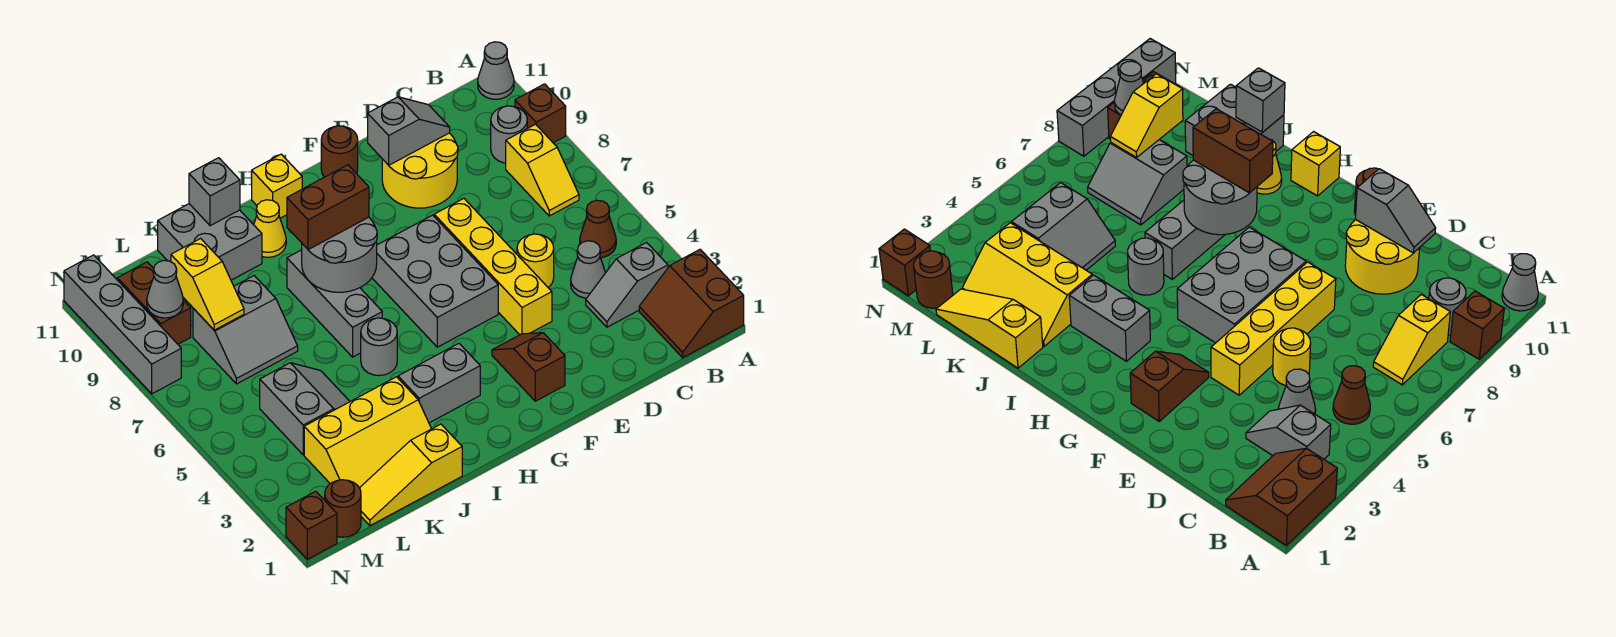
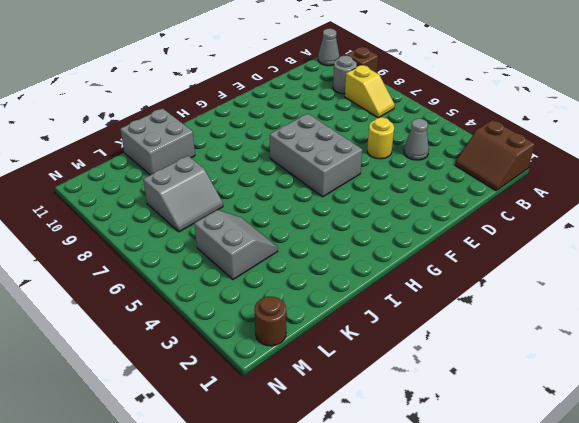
none -> grey 1x2 slope [586,242,668,327]
none -> brown 1x1 cone [580,200,616,258]
none -> yellow 2x2 round brick [382,133,458,208]
none -> yellow 1x4 brick [434,199,552,335]

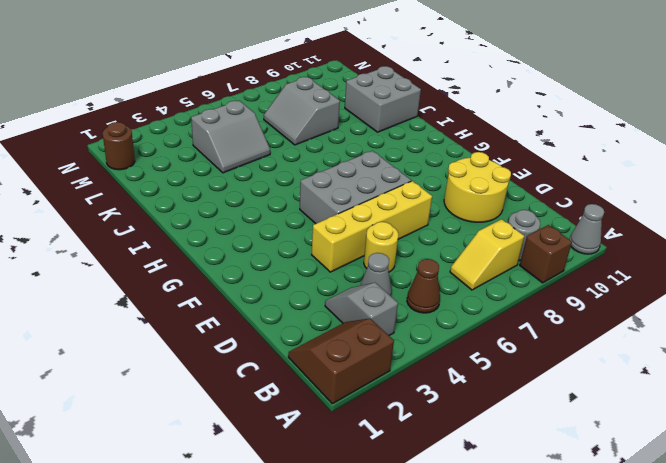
none -> brown 1x2 slope [492,333,565,401]
none -> brown 1x1 round brick [321,126,358,177]
none -> grey 1x2 brick [398,343,480,423]
none -> yellow 1x1 brick [252,154,302,218]

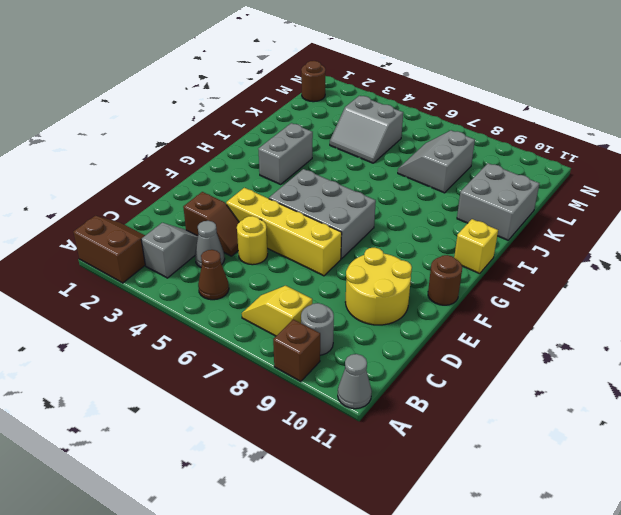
brown 1x2 slope [183,192,239,256] -> brown 1x2 slope moved to [492,333,565,401]
none -> grey 1x1 round brick [361,318,397,376]
none -> grey 1x3 brick [287,250,382,357]
none -> yellow 1x1 cone [254,200,286,257]
none -> yellow 1x3 slope [360,424,462,526]

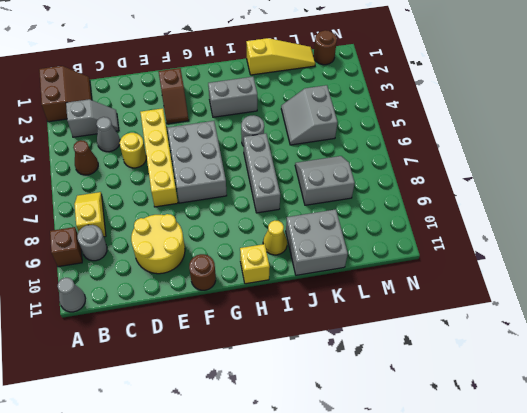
none -> yellow 2x3 slope [304,377,431,488]
none -> brown 1x2 brick [117,262,191,344]
none -> brown 1x1 brick [286,491,337,559]
none -> grey 1x4 brick [64,255,181,394]

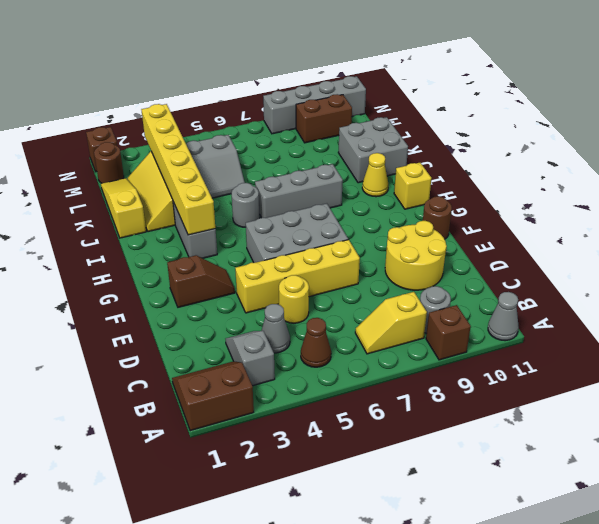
yellow 1x6 brick [141,104,215,235] -> none
none -> grey 2x2 slope [193,276,298,384]
none -> grey 1x2 slope [368,97,450,165]
none -> grey 2x2 round brick [302,217,377,292]
none -> grey 1x1 brick [189,158,240,226]

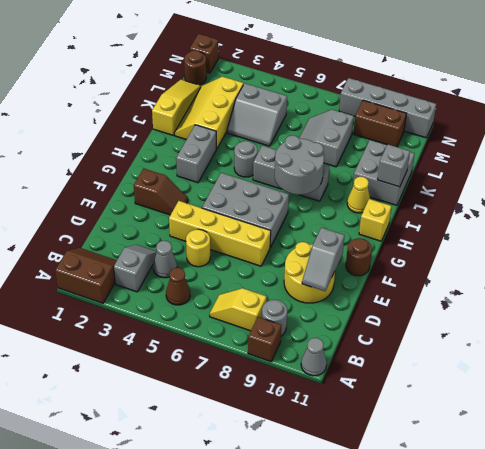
none -> yellow 1x2 slope [171,239,244,330]
none -> grey 1x1 cone [147,260,183,318]
none -> brown 1x2 brick [287,165,369,250]

